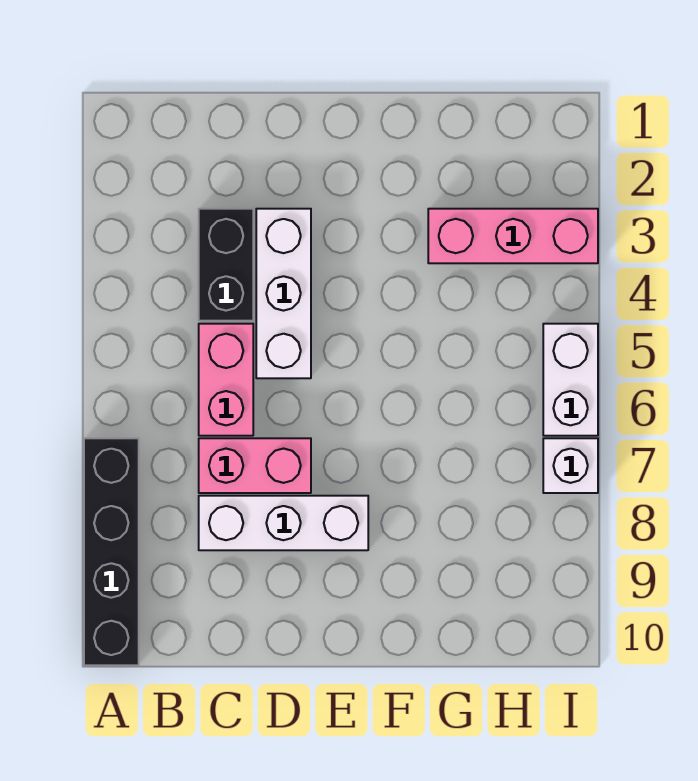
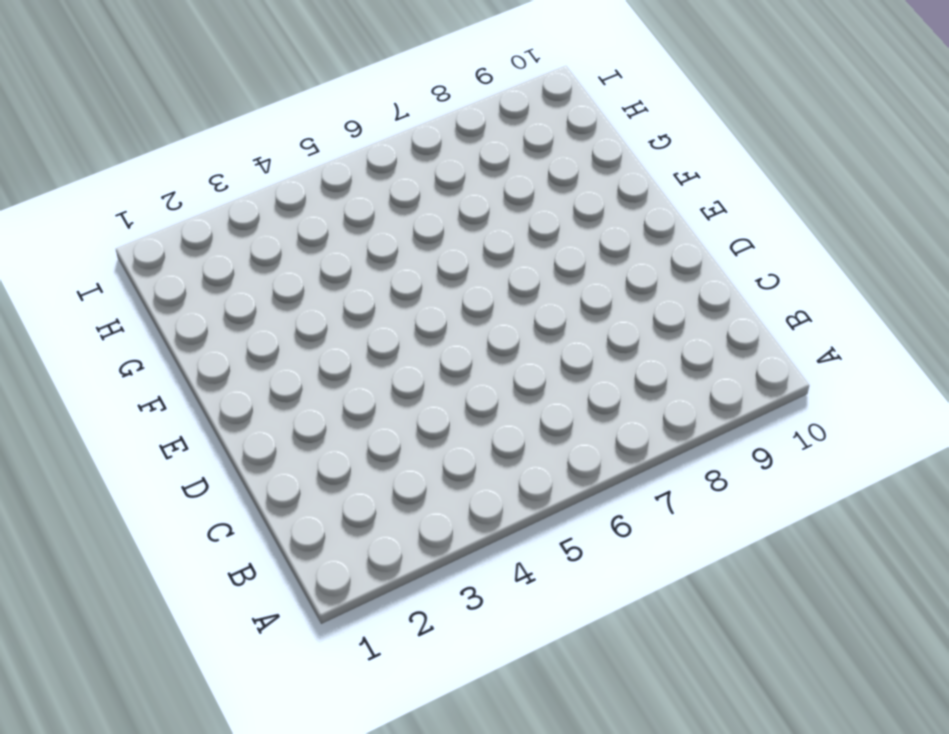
none -> black 1x4 brick [84,438,139,665]
none -> black 1x2 brick [199,209,253,321]

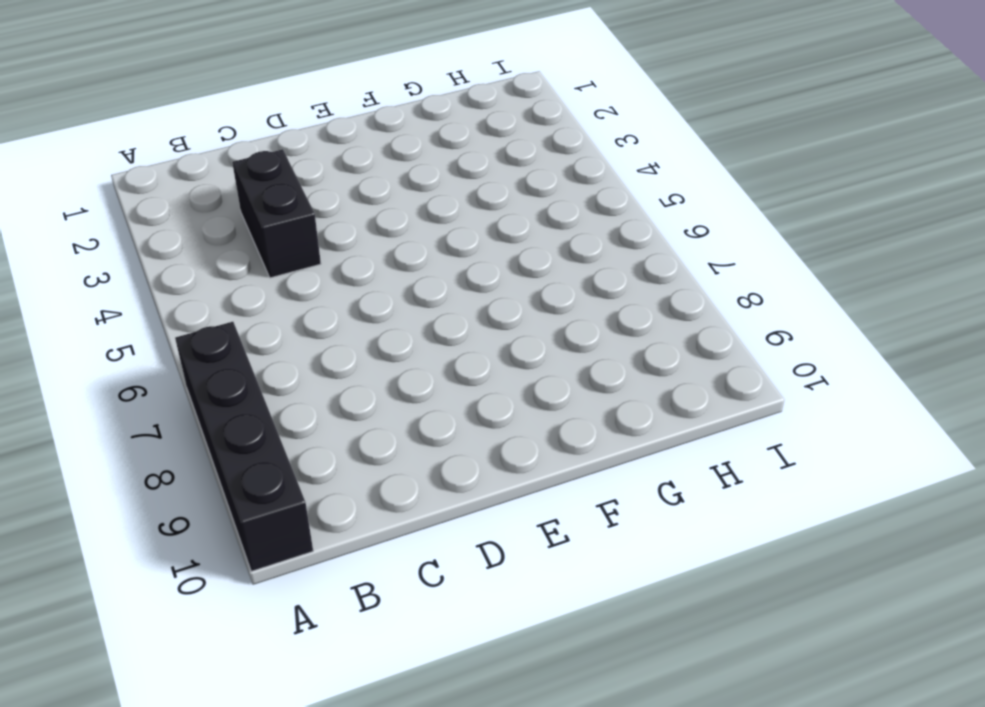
none -> pink 1x2 brick [199,324,253,436]
none -> pink 1x2 brick [199,438,311,493]

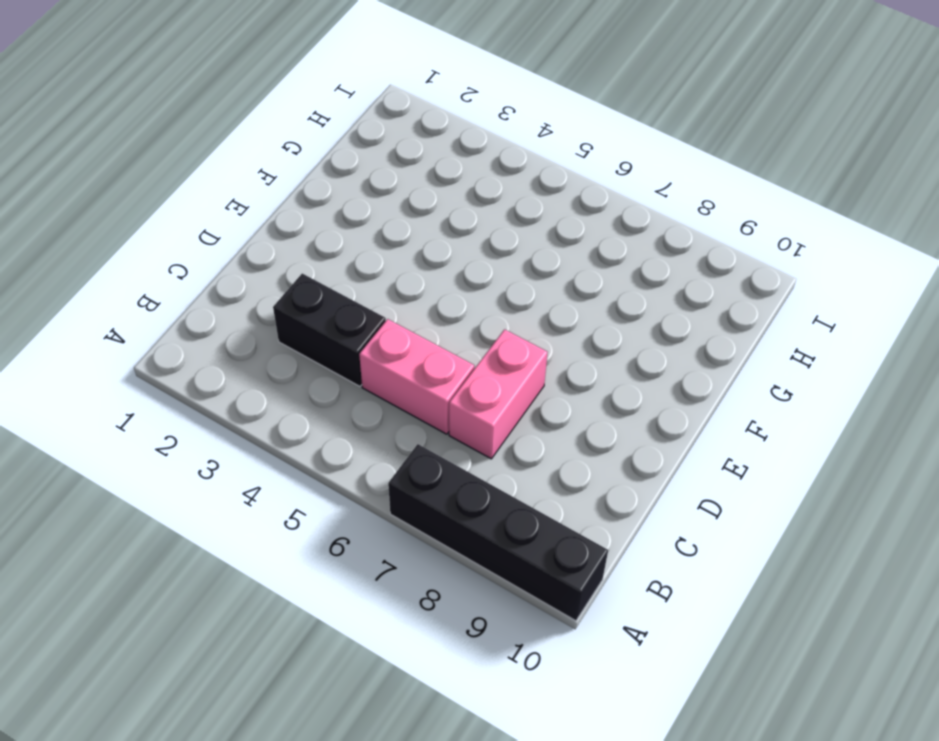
none -> white 1x3 brick [199,496,368,550]
none -> white 1x3 brick [256,209,311,378]

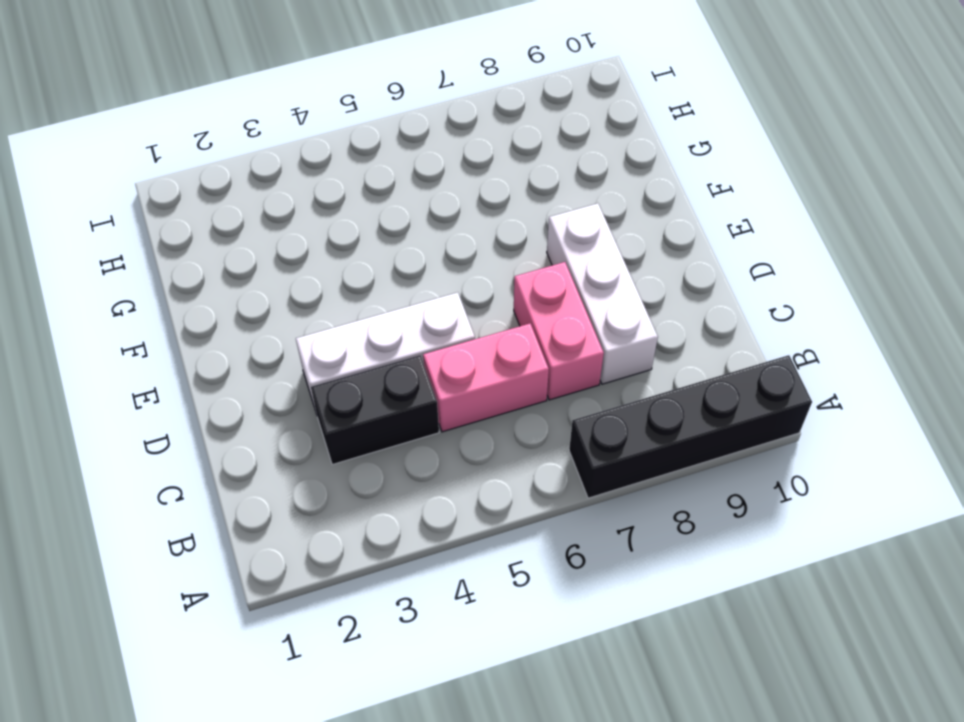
none -> pink 1x3 brick [428,209,598,263]
none -> white 1x2 brick [543,324,598,436]

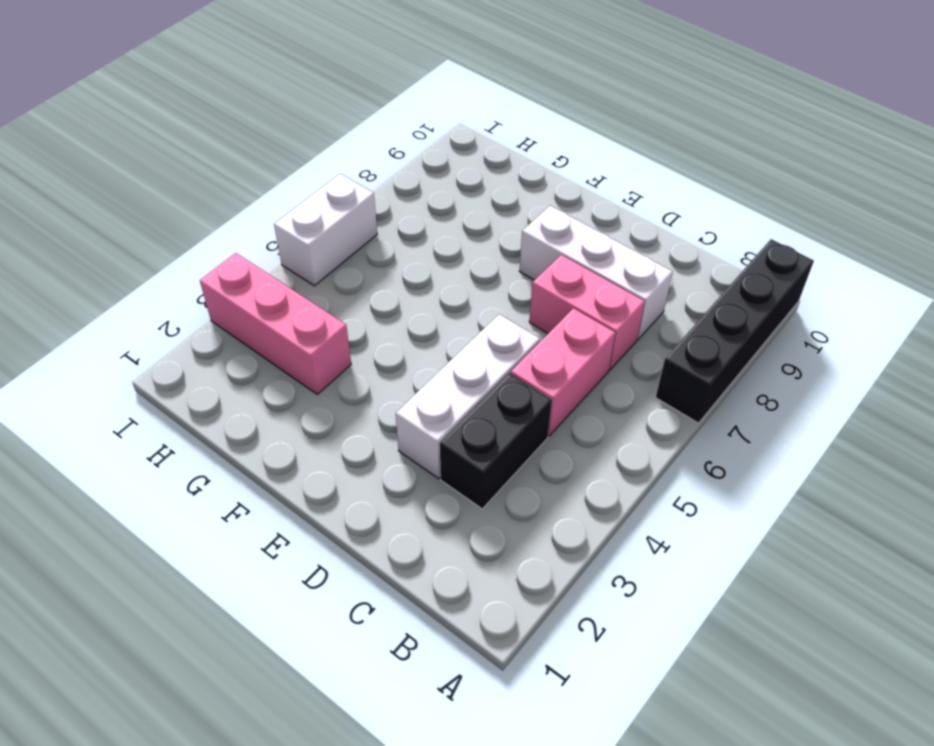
none -> white 1x1 brick [543,438,598,493]

